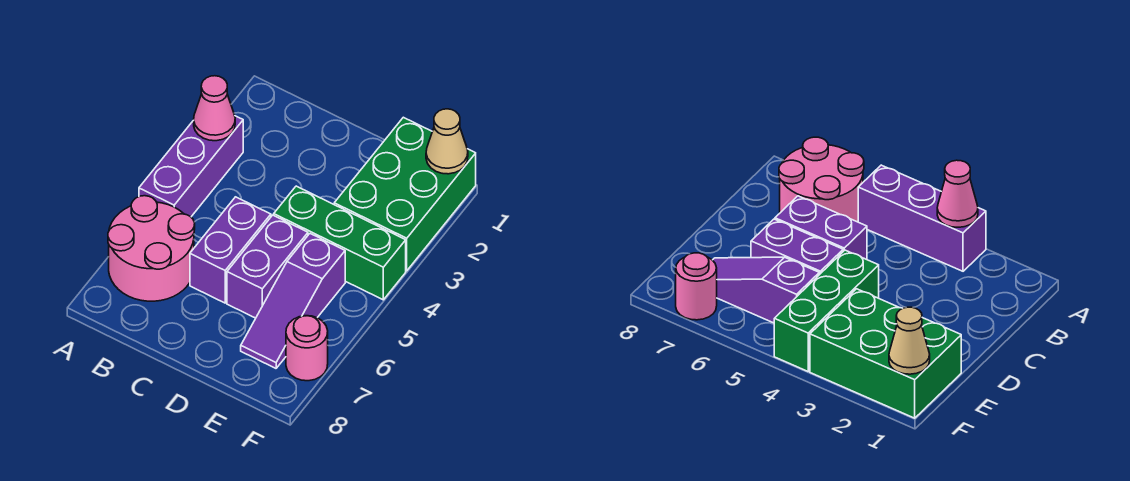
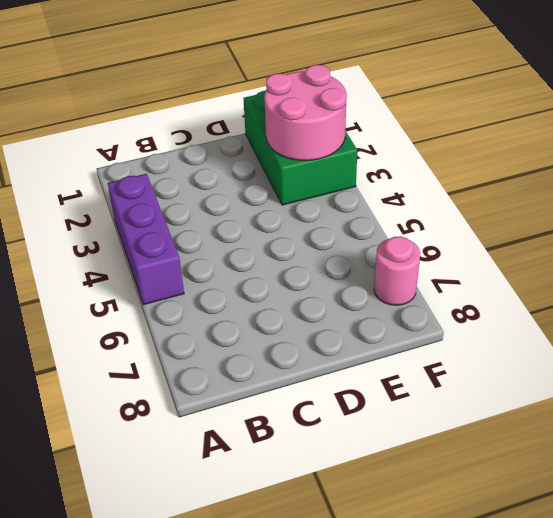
pink 2x2 round brick [264,65,347,161] -> pink 2x2 round brick moved to [108,196,195,301]
none -> purple 1x2 brick [190,197,271,303]
none -> green 1x3 brick [274,186,406,300]

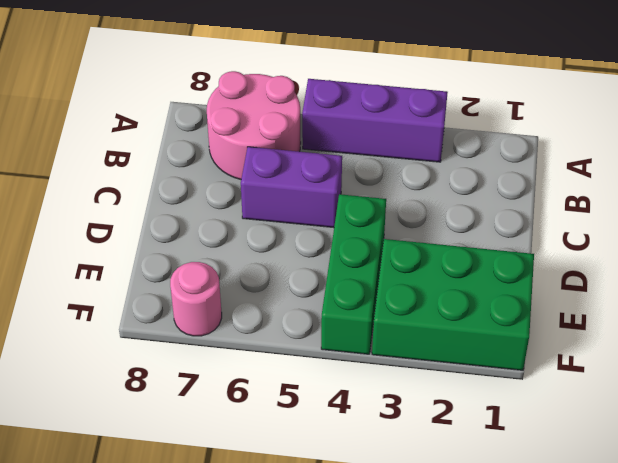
none -> purple 1x2 brick [227,215,308,318]
none -> purple 1x3 slope [241,234,345,368]

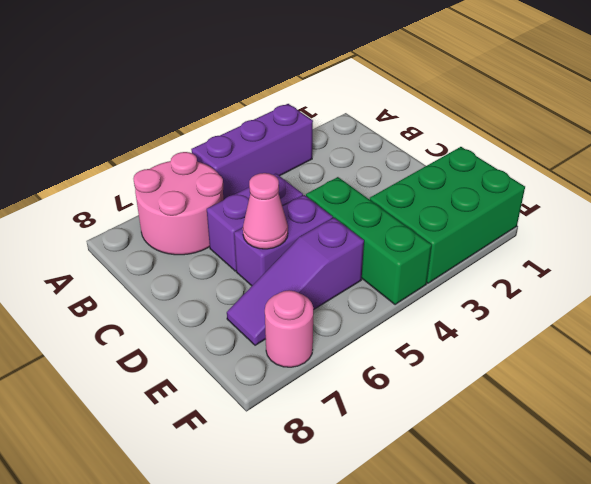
pink 1x1 cone [243,173,288,249] -> pink 1x1 cone moved to [194,76,235,141]
none -> tan 1x1 cone [426,109,468,174]

